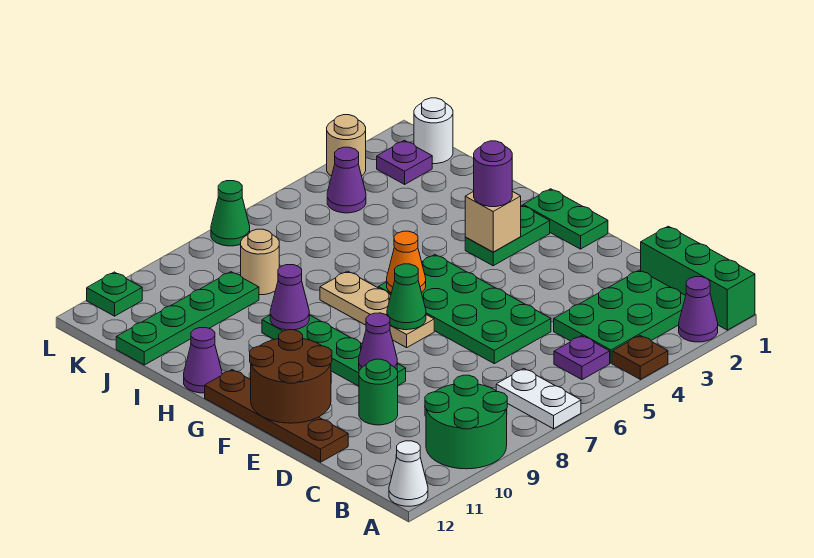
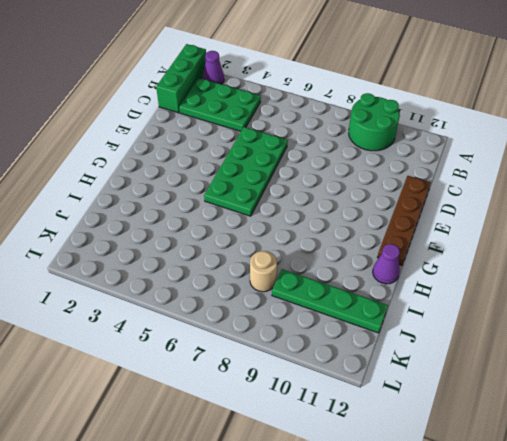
none -> brown 1x1 plate [612,336,668,379]
none -> white 1x2 plate [496,369,581,429]
none -> white 1x1 cone [389,441,428,506]
none -> purple 1x1 plate [554,336,610,380]

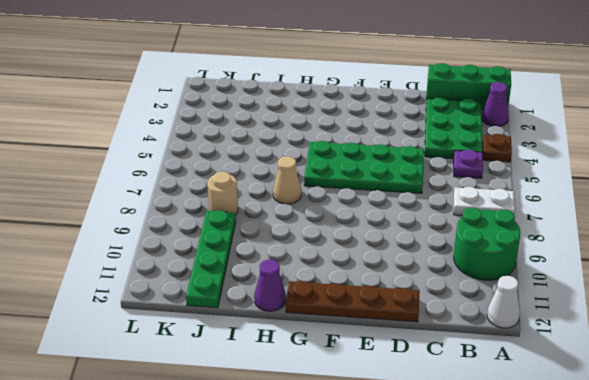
tan 1x1 cone [273,156,301,204] -> tan 1x3 plate [320,271,434,348]
none -> green 1x1 round brick [359,359,398,425]
none -> green 1x4 plate [262,315,406,386]
none -> green 1x2 plate [523,189,608,249]
none -> green 1x2 plate [465,205,550,266]

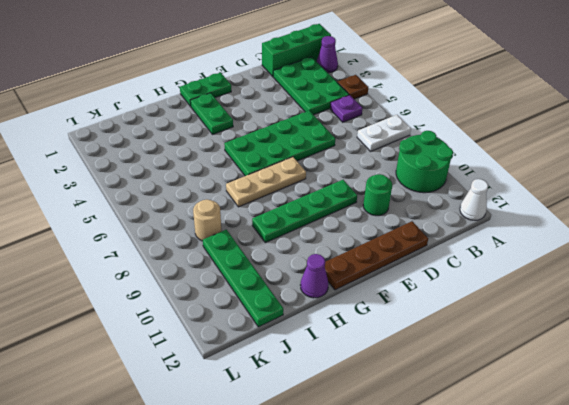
none -> white 1x1 round brick [414,98,453,164]
none -> purple 1x1 plate [377,140,432,184]
none -> purple 1x1 cone [327,147,366,213]
none -> tan 1x1 round brick [327,115,366,176]

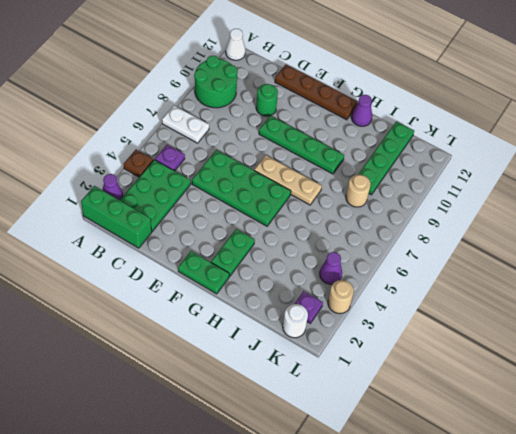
none -> green 1x1 cone [211,181,250,246]
none -> green 1x1 plate [87,272,142,316]
none -> purple 1x1 cone [359,313,397,371]
none -> brown 2x2 round brick [250,330,332,423]

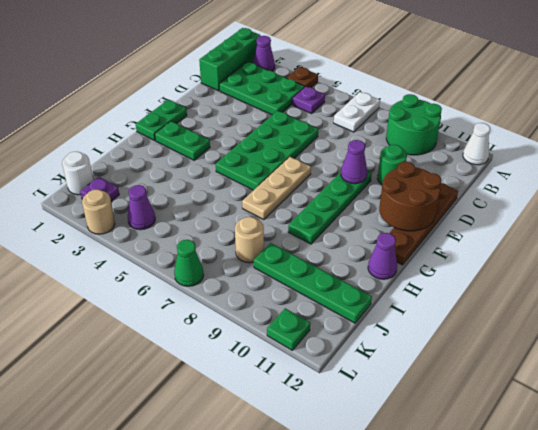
none -> green 1x1 cone [387,264,426,330]
none -> tan 1x1 brick [465,191,521,252]
none -> orange 1x1 cone [387,231,426,293]
none -> purple 1x1 cone [270,265,309,330]

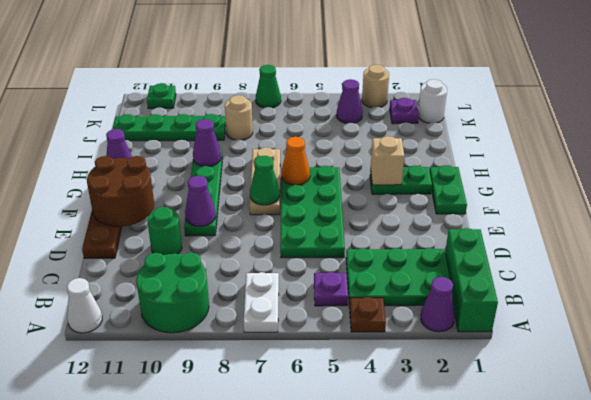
none -> purple 1x1 round brick [474,141,512,207]

